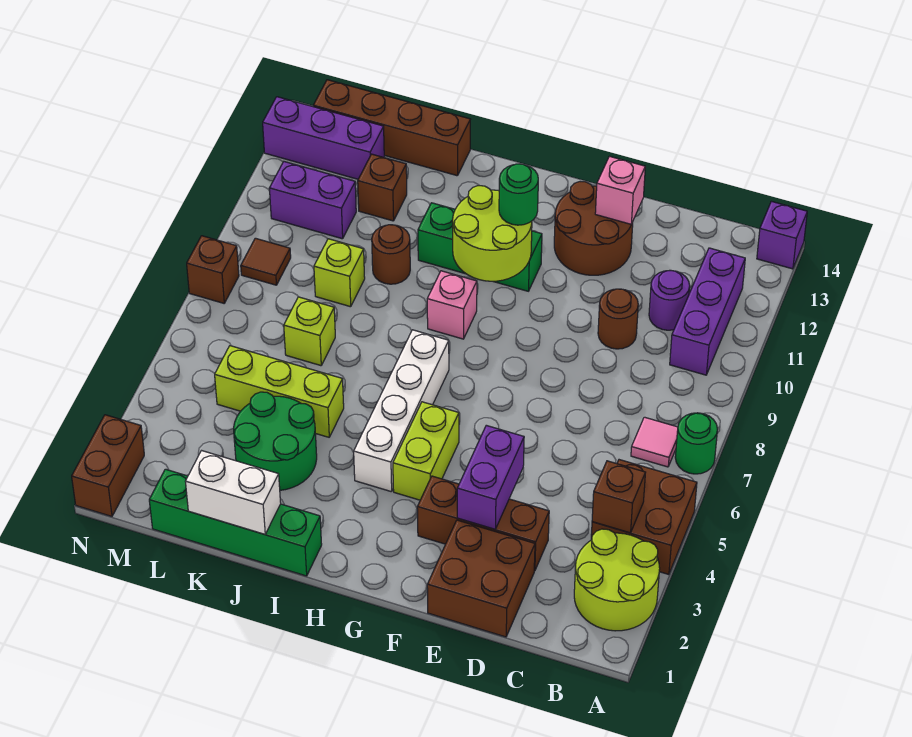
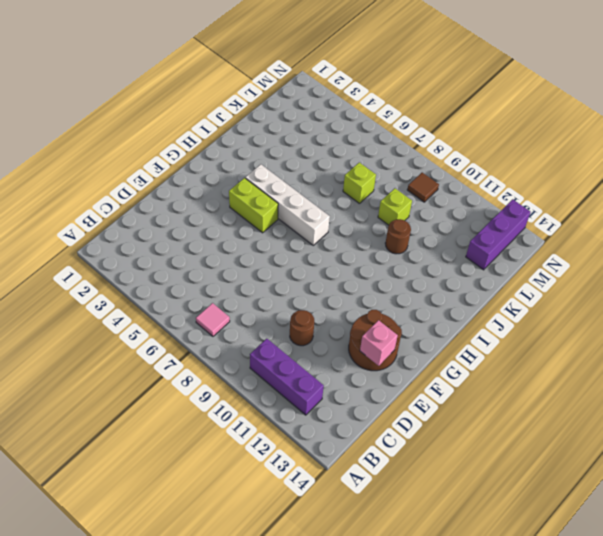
none -> lime 2x2 round brick [574,529,660,631]
none -> brown 2x2 brick [591,460,697,575]
none -> green 1x1 round brick [675,413,718,474]
none -> purple 1x1 brick [757,201,807,269]

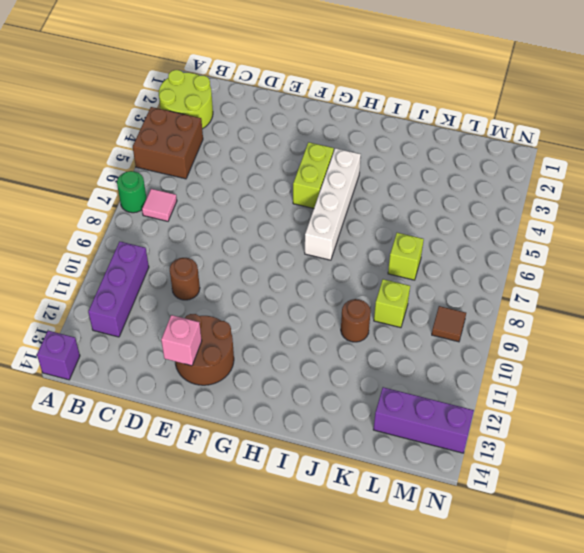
none -> purple 1x1 round brick [649,270,690,330]
none -> brown 2x2 brick [427,520,535,637]
none -> brown 1x3 brick [417,476,549,571]
none -> green 1x3 brick [418,203,542,291]

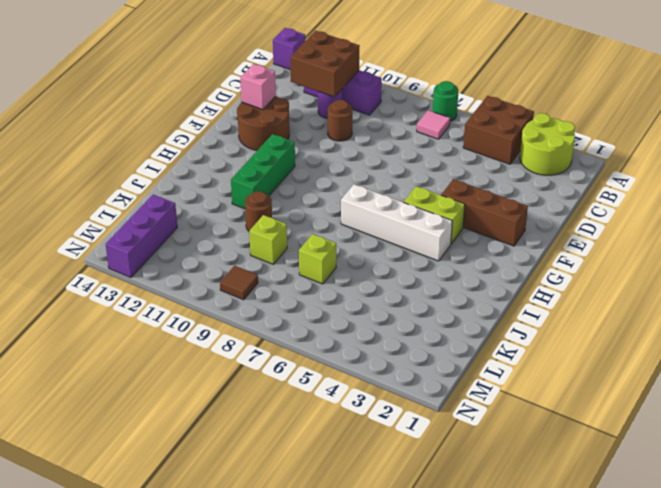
brown 2x2 brick [290,31,360,97] -> brown 2x2 brick moved to [427,520,535,637]
brown 1x3 brick [442,179,528,246] -> brown 1x3 brick turned to [417,476,549,571]
none -> pink 1x1 brick [427,271,477,339]
none -> green 1x4 brick [149,469,322,576]
none -> green 2x2 round brick [234,392,317,490]
none -> lime 1x3 brick [215,346,344,437]

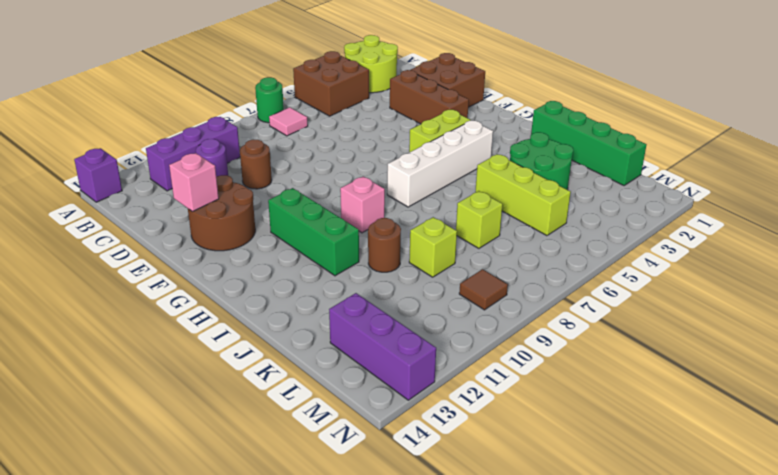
none -> brown 1x4 brick [313,80,470,176]
none -> brown 1x1 brick [358,154,407,221]
none -> purple 1x2 brick [269,162,356,239]
none -> brown 1x2 brick [72,415,144,516]

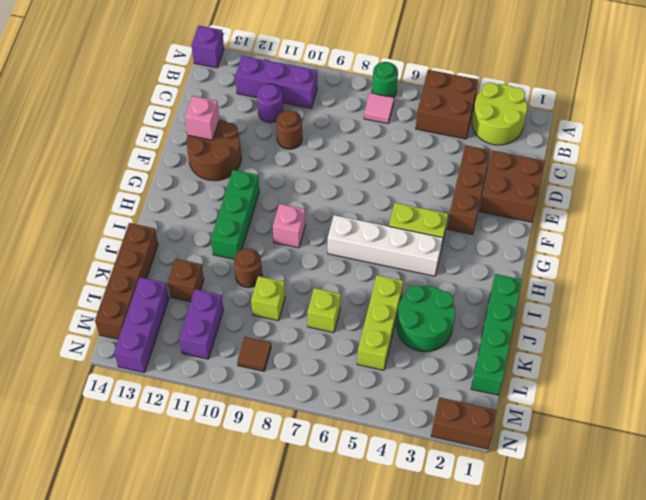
none -> brown 1x1 brick [187,236,239,303]
none -> brown 1x1 brick [592,461,646,533]
none -> purple 1x2 brick [457,425,524,529]
none -> lime 2x2 round brick [453,186,532,281]

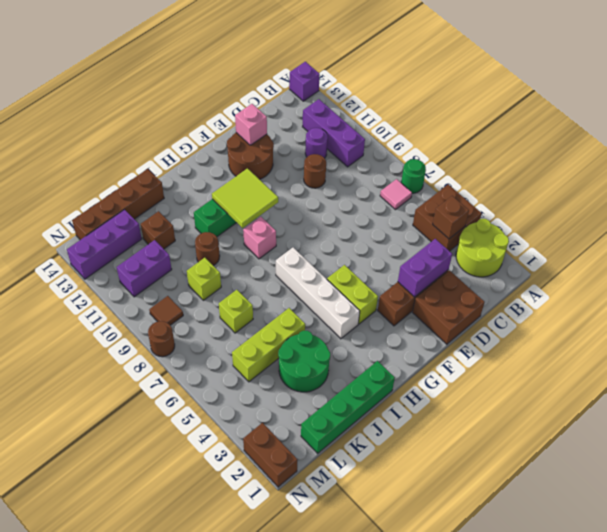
purple 1x2 brick [398,239,452,297] -> purple 1x2 brick turned to [457,425,524,529]
lime 2x2 tile [212,169,278,228] -> lime 2x2 round brick [453,186,532,281]
brown 1x1 round brick [148,321,175,357] -> brown 1x1 brick [187,236,239,303]
none -> white 1x2 brick [185,451,281,534]
none -> green 1x1 round brick [499,164,538,225]

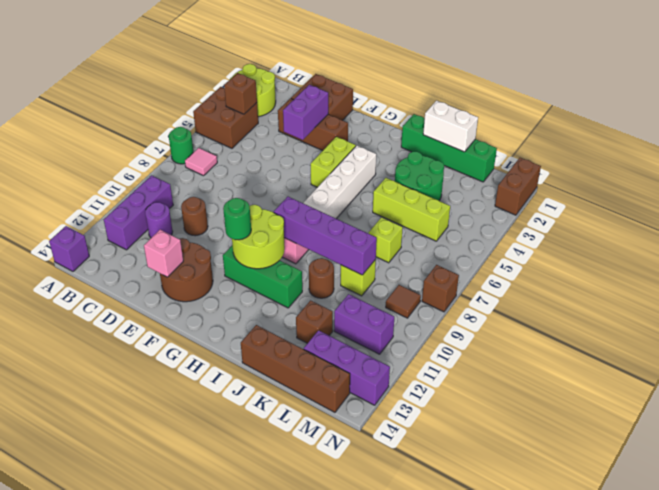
purple 1x4 brick [274,197,377,275] -> none

